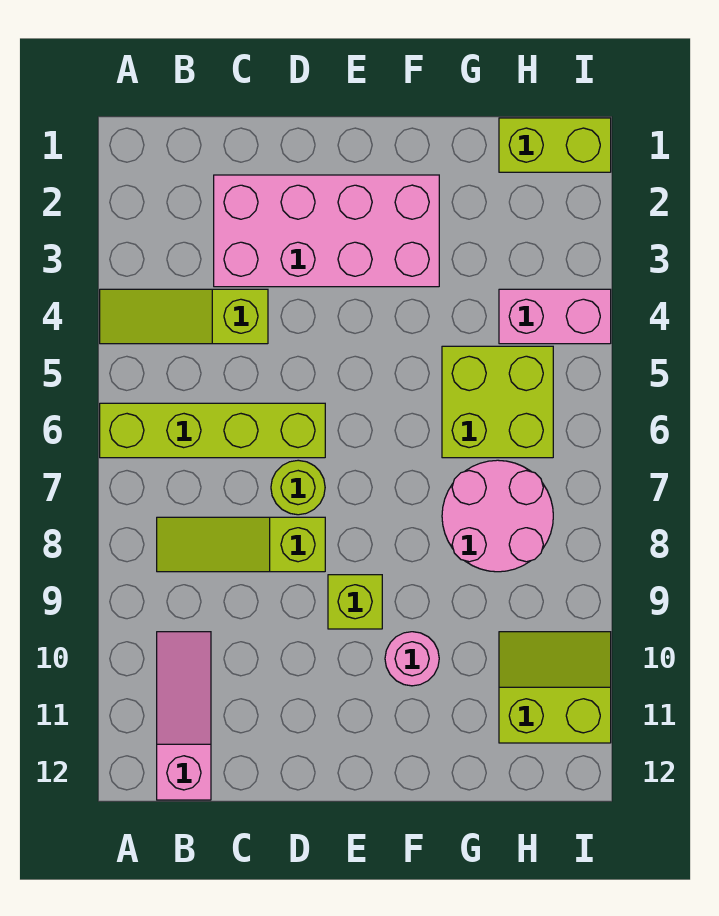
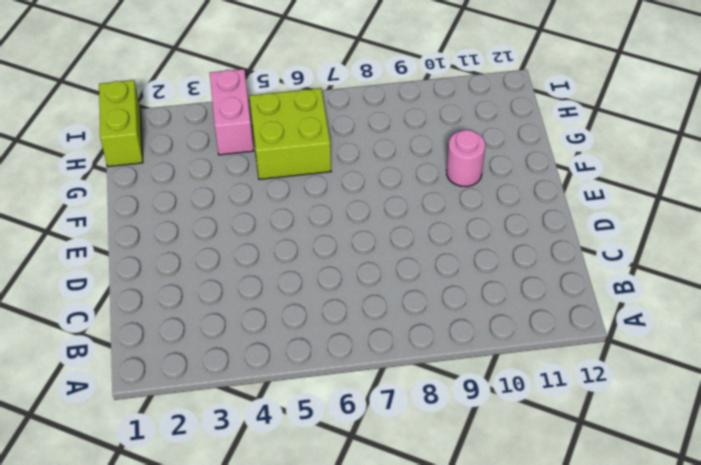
none -> lime 1x3 slope [100,289,268,344]
none -> lime 1x4 brick [100,403,325,458]
none -> lime 1x3 slope [157,517,325,572]

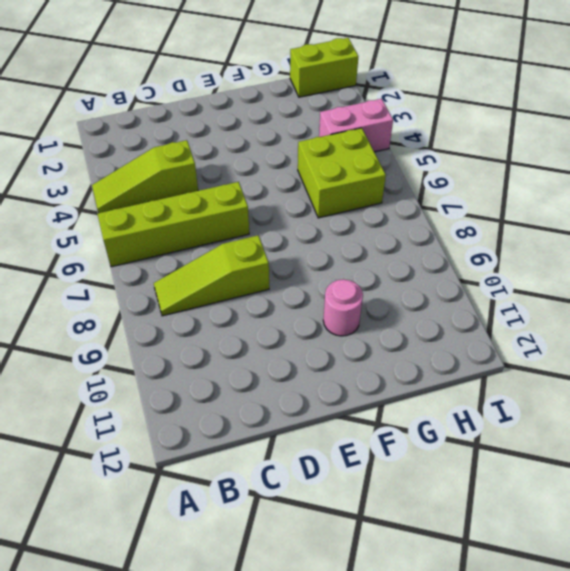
none -> pink 1x3 slope [157,632,211,800]
none -> pink 2x4 brick [214,175,439,287]
none -> lime 1x1 round brick [271,460,325,515]

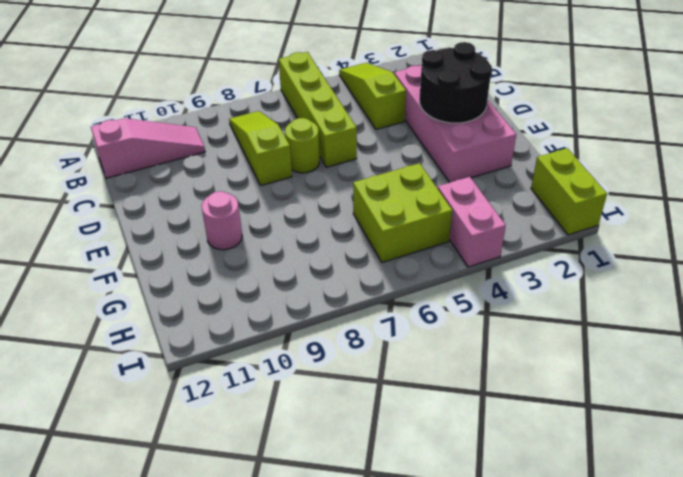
black 2x2 round brick [419,42,492,123] -> none
none -> lime 1x1 brick [328,575,382,629]
none -> pink 2x2 round brick [442,460,553,572]
none -> lime 2x2 slope [499,632,611,743]

